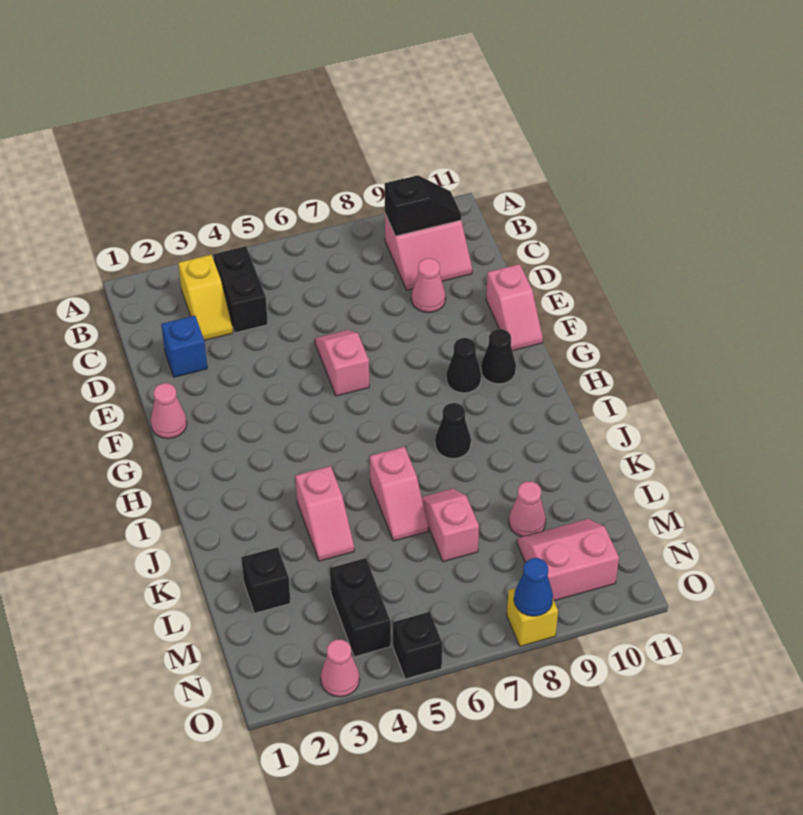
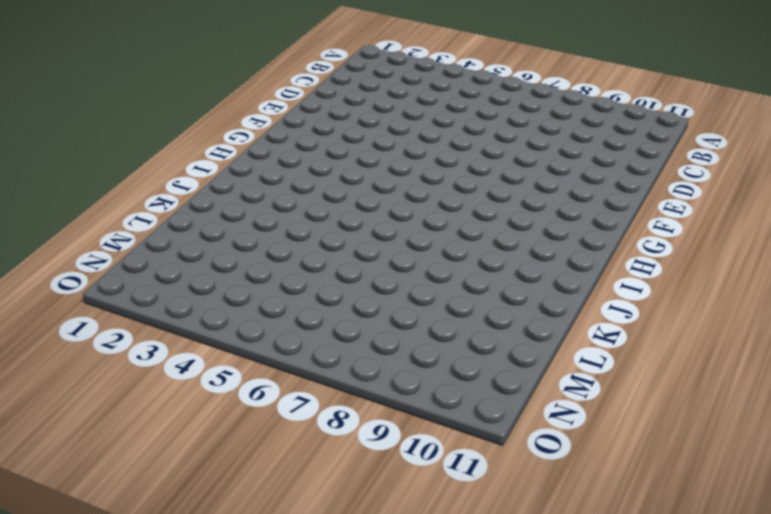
none -> yellow 1x2 slope [178,255,233,340]
none -> black 1x2 brick [213,246,268,333]
none -> pink 2x2 slope [385,214,472,290]

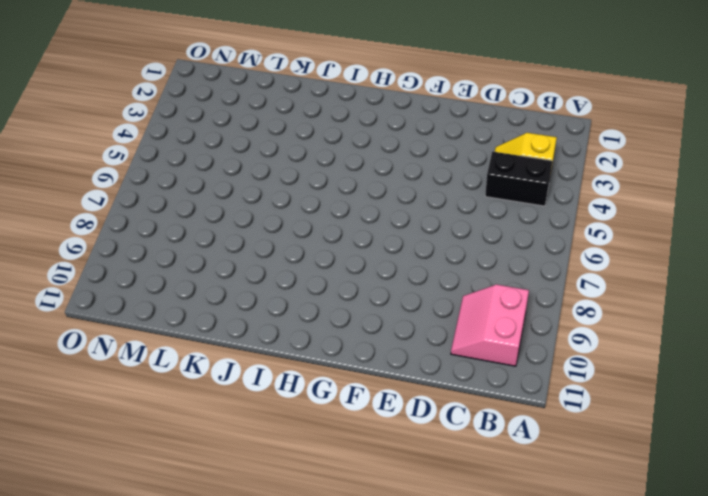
none -> blue 1x1 brick [161,316,207,377]
none -> pink 1x1 cone [411,258,446,313]
none -> pink 1x2 slope [315,330,369,396]

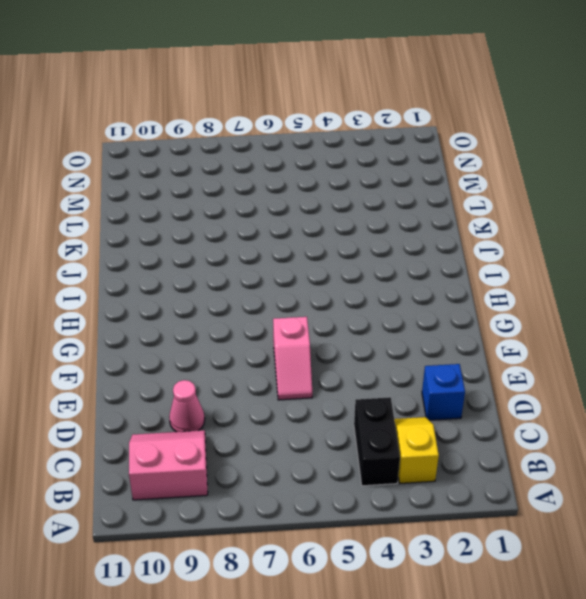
none -> pink 1x2 slope [486,264,543,351]
none -> pink 1x1 cone [151,383,187,439]
none -> black 1x1 cone [446,338,481,393]

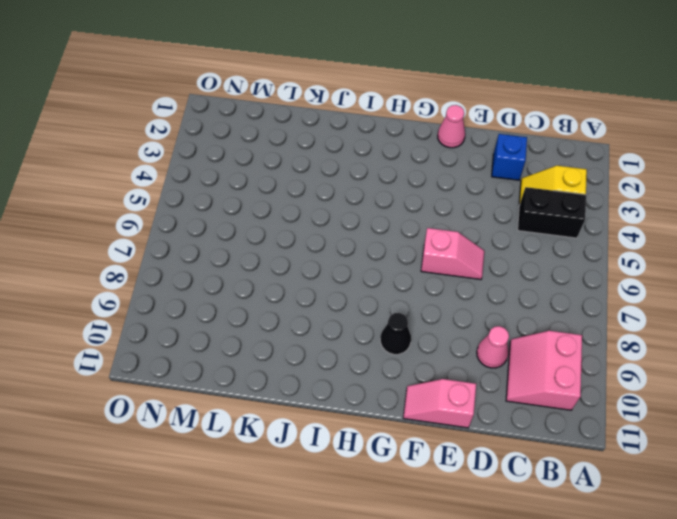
none -> black 1x1 cone [481,329,516,384]
none -> black 1x1 cone [435,403,471,459]
none -> pink 1x2 slope [295,466,354,561]

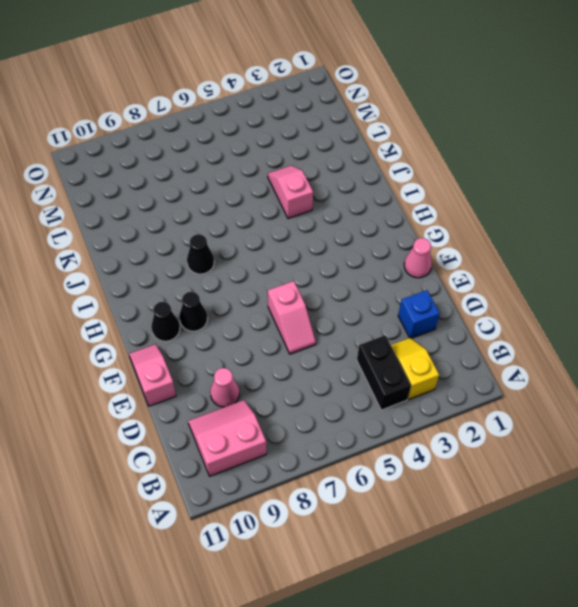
none -> pink 1x2 slope [370,447,428,541]
none -> pink 1x2 slope [422,489,479,562]
none -> black 1x1 brick [241,547,291,613]

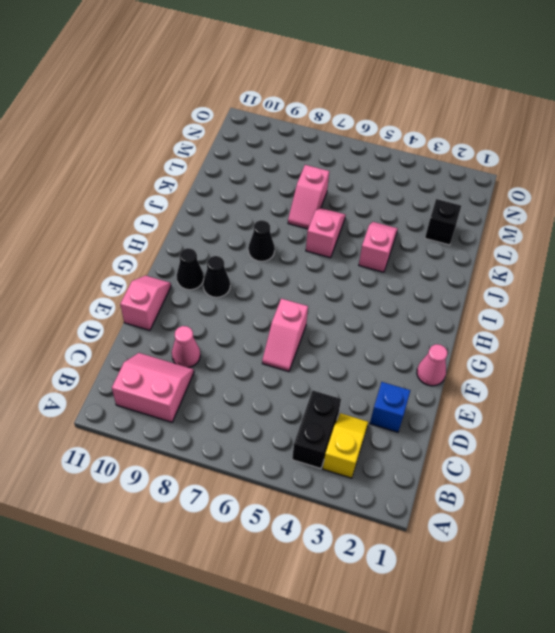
none -> pink 1x1 cone [509,481,546,537]
none -> black 1x2 brick [330,558,391,657]
none -> pink 2x2 slope [517,519,619,601]

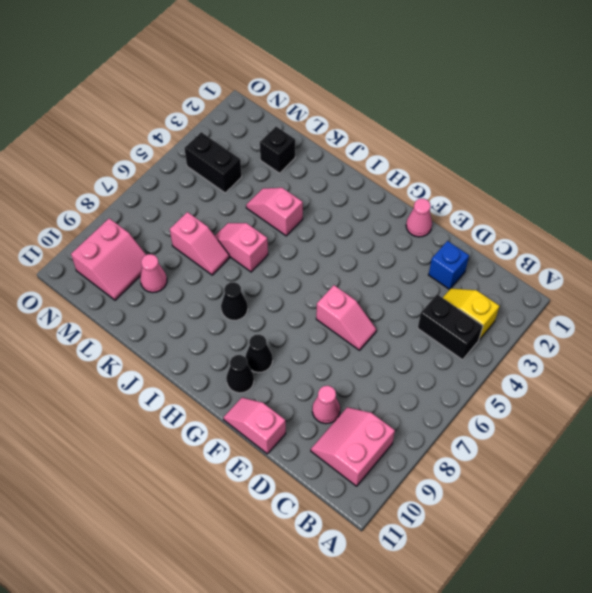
none -> pink 1x1 cone [321,639,360,697]
none -> black 1x1 brick [393,612,442,679]
none -> yellow 1x1 brick [507,588,558,646]

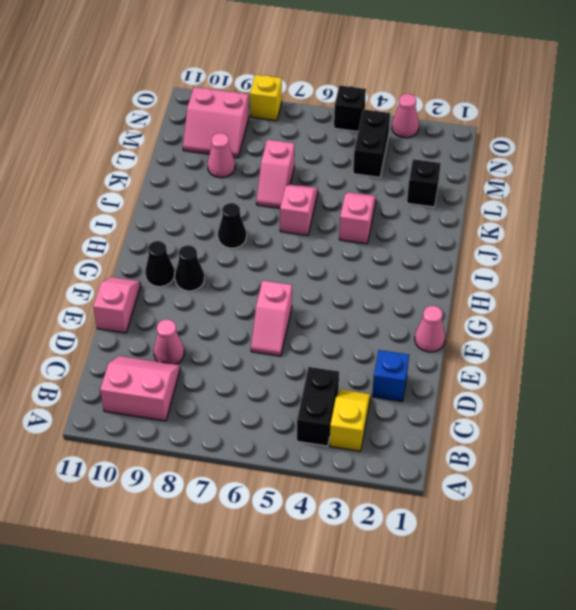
none -> black 1x2 slope [385,175,462,236]
none -> blue 1x1 cone [514,558,553,616]

